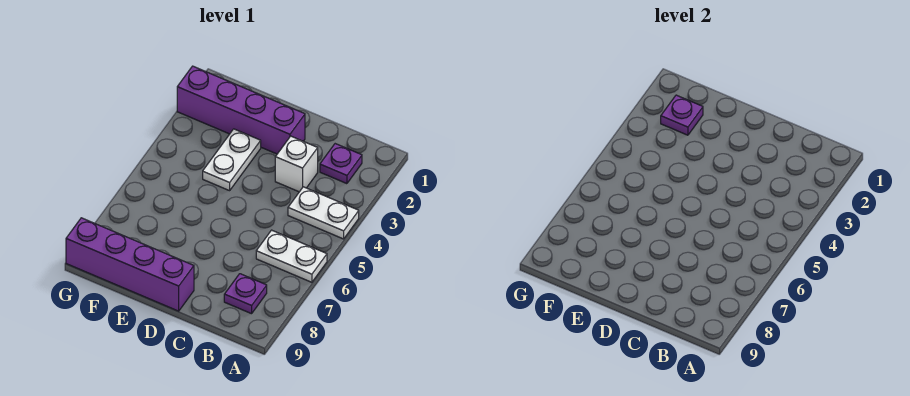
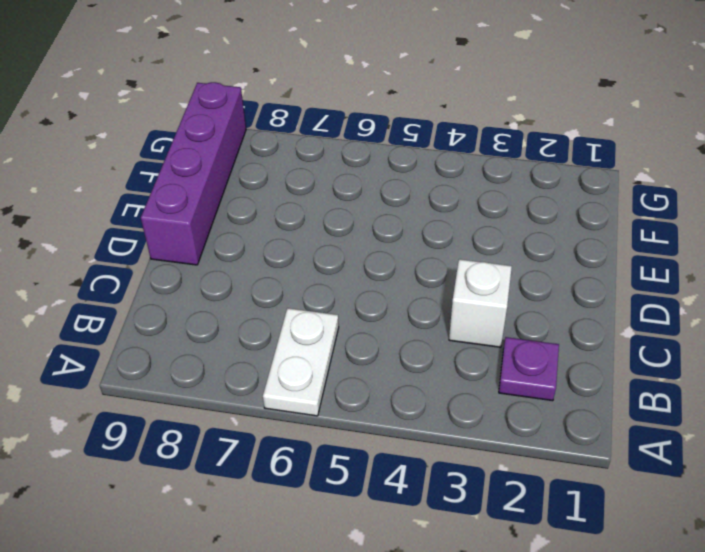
none -> white 1x2 plate [288,187,359,239]
none -> purple 1x1 plate [224,274,267,314]

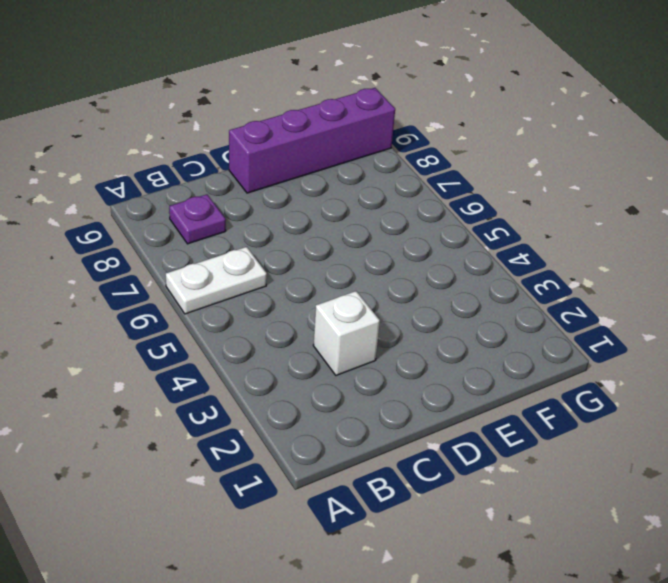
none -> white 1x2 plate [288,187,359,239]
none -> purple 1x1 plate [320,144,362,184]

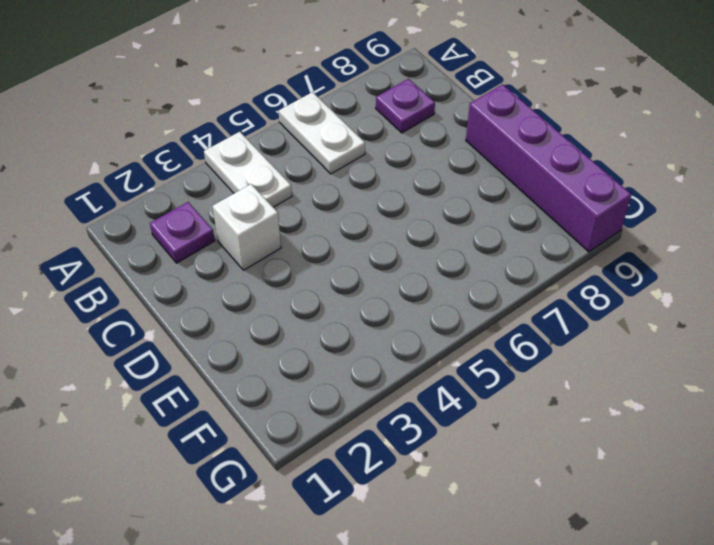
none -> purple 1x4 brick [177,66,305,154]
none -> white 1x2 plate [203,129,261,191]

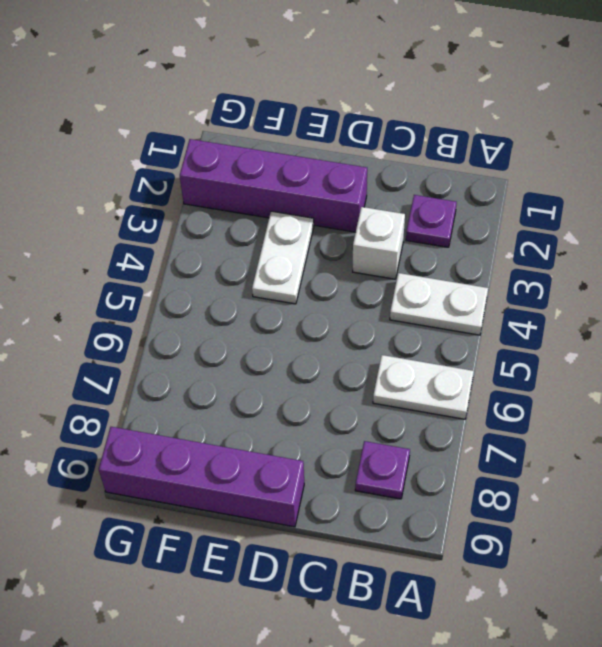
none -> purple 1x1 plate [661,95,703,135]

